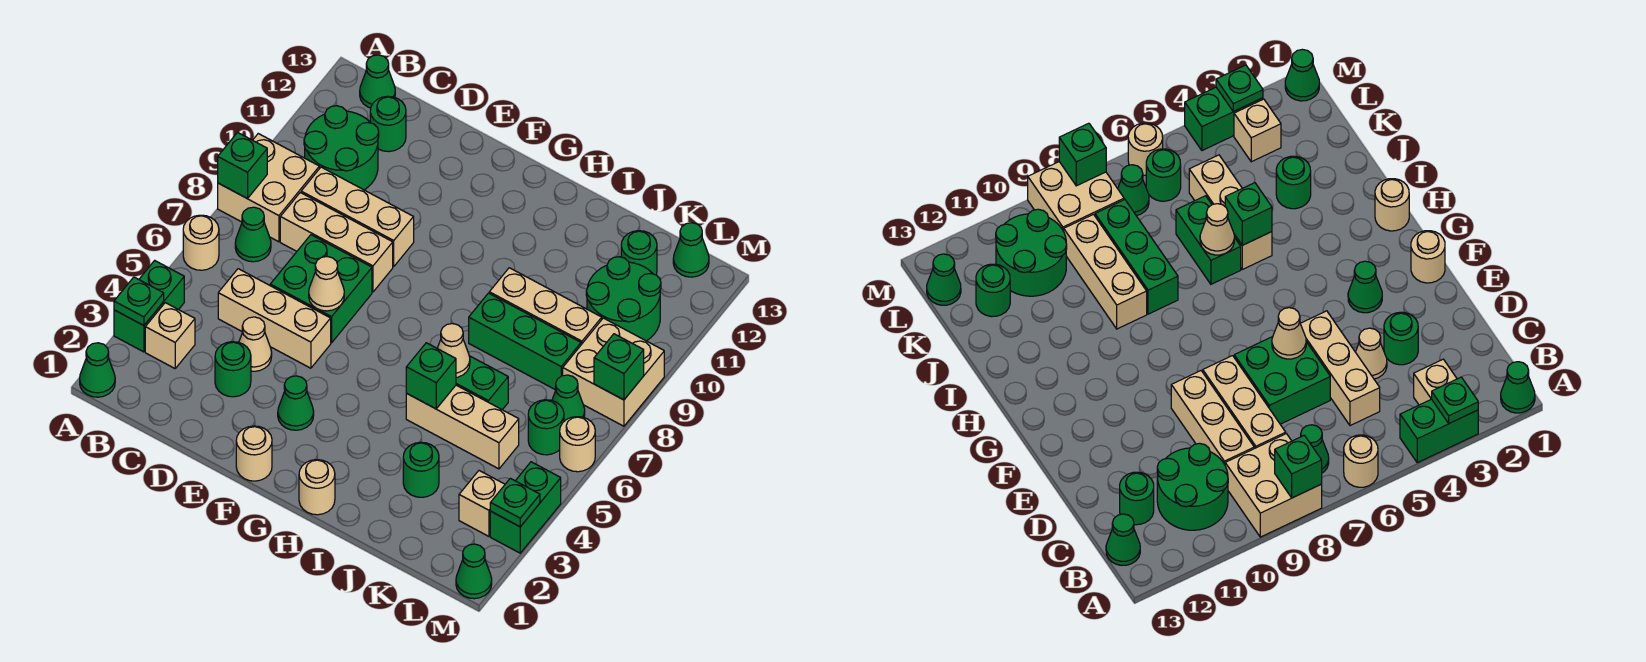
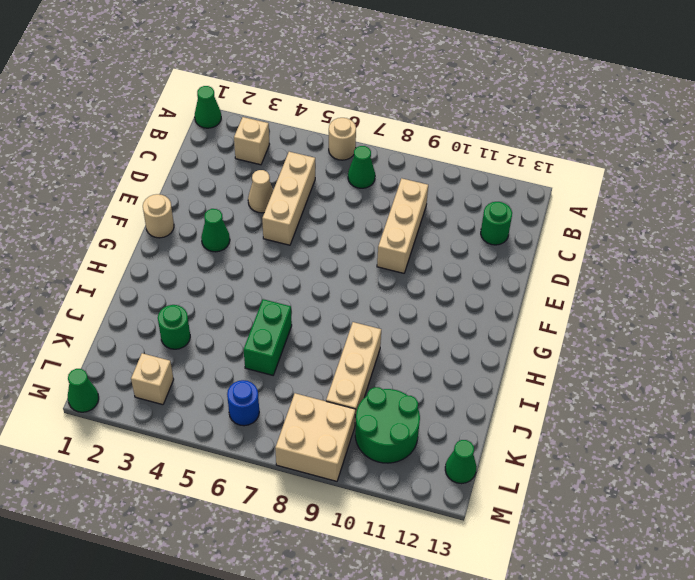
blue 1x1 round brick [227,380,259,426] -> green 1x1 round brick [528,400,564,455]
none -> green 1x2 brick [114,260,184,352]
none -> tan 2x2 brick [218,134,319,242]
none -> green 2x2 round brick [304,106,379,190]
none -> green 1x1 cone [360,55,395,108]

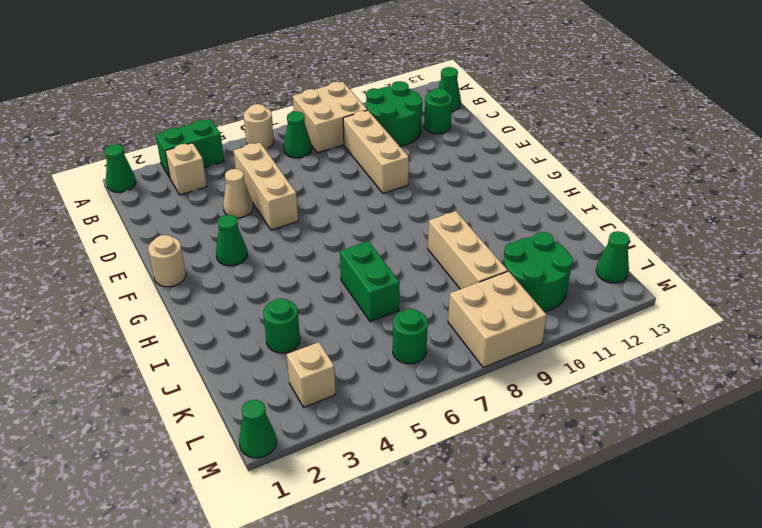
none -> tan 1x3 brick [280,193,393,292]
none -> green 1x1 round brick [215,342,251,397]
none -> green 2x2 brick [270,235,372,343]
none -> tan 1x1 round brick [299,460,335,515]

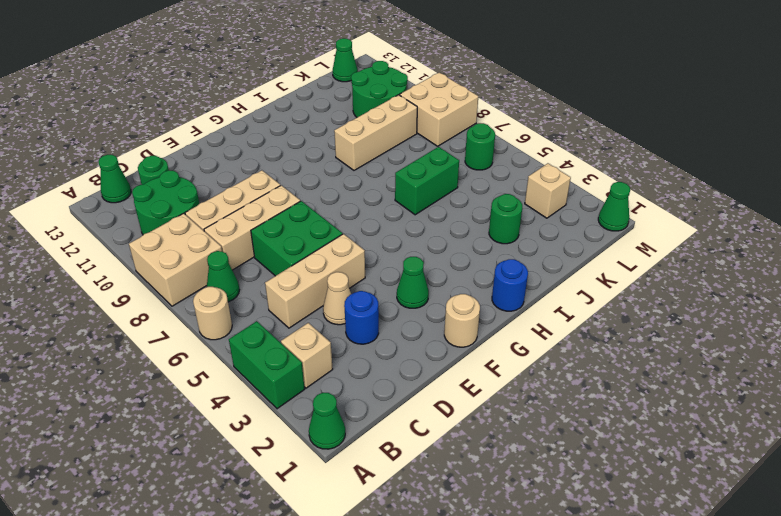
blue 1x1 round brick [344,291,379,344] -> green 1x1 round brick [215,342,251,397]
blue 1x1 round brick [492,259,528,311] -> tan 1x1 round brick [299,460,335,515]
none -> tan 1x3 brick [406,385,519,469]
none -> green 1x3 brick [469,293,581,390]
none -> green 1x1 round brick [621,231,657,275]
none -> green 1x1 cone [552,375,585,421]

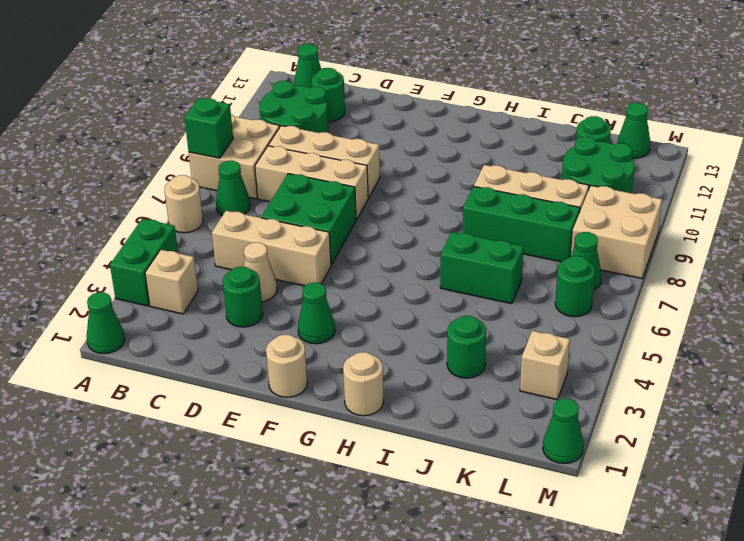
none -> tan 1x3 brick [406,385,519,469]
none -> green 1x2 brick [490,462,561,553]
none -> tan 1x1 round brick [560,417,595,472]
none -> green 1x1 plate [114,277,164,326]

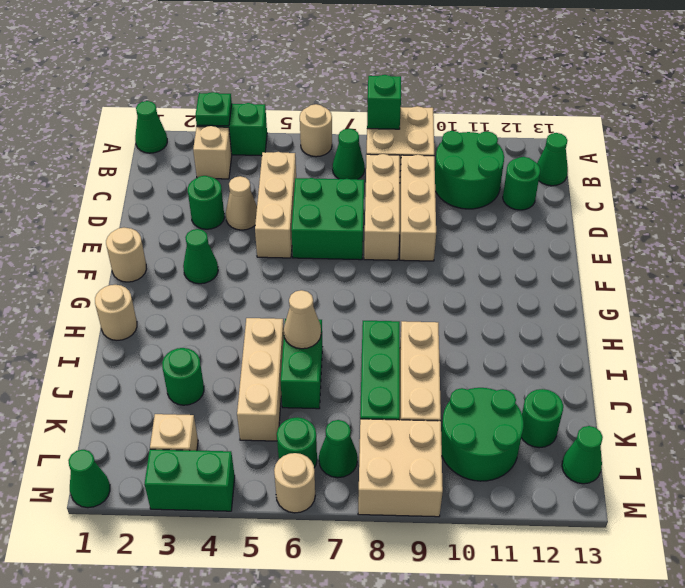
none -> tan 1x1 cone [309,257,344,311]
none -> green 1x1 brick [406,343,456,409]
none -> green 1x1 plate [490,478,540,527]
none -> green 1x1 brick [594,334,644,400]

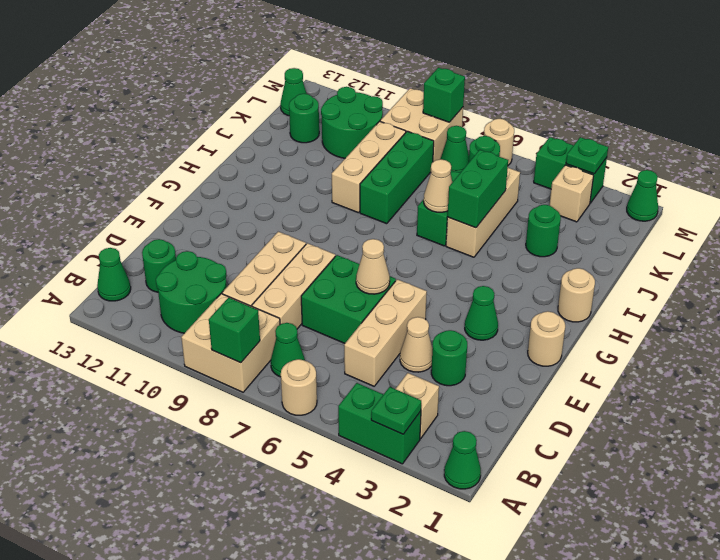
green 1x2 brick [448,150,508,228] -> green 1x1 brick [406,343,456,409]

